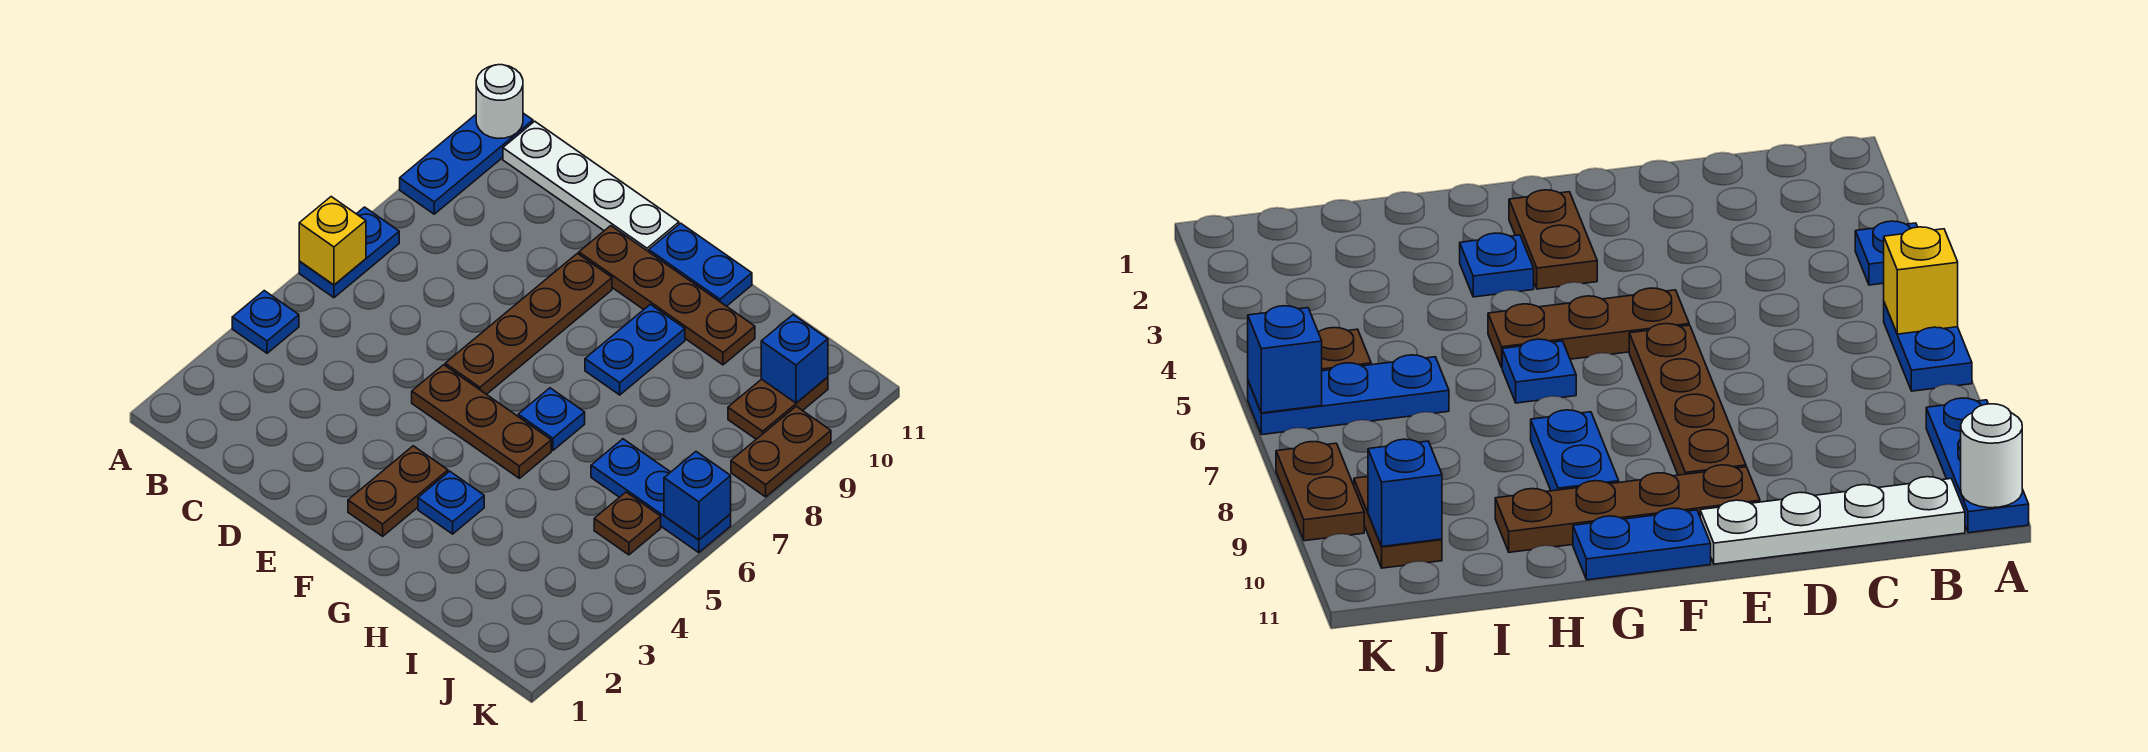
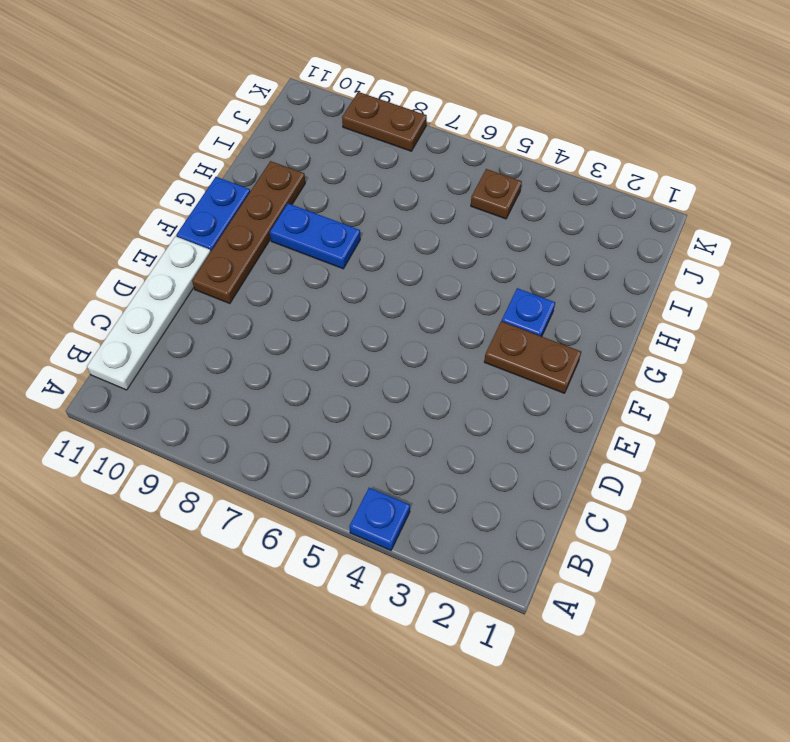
none -> blue 1x2 plate [299,207,399,298]
none -> blue 1x3 plate [400,113,533,214]
none -> brown 1x3 plate [412,365,551,478]

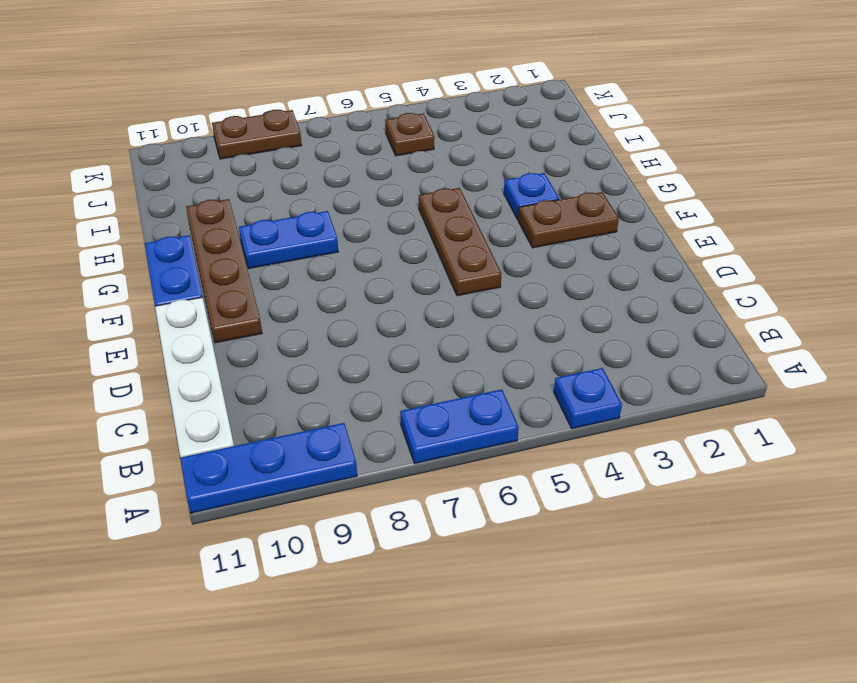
none -> brown 1x4 plate [445,253,612,394]
none -> blue 1x1 plate [518,388,585,451]
none -> blue 1x3 plate [591,439,731,553]

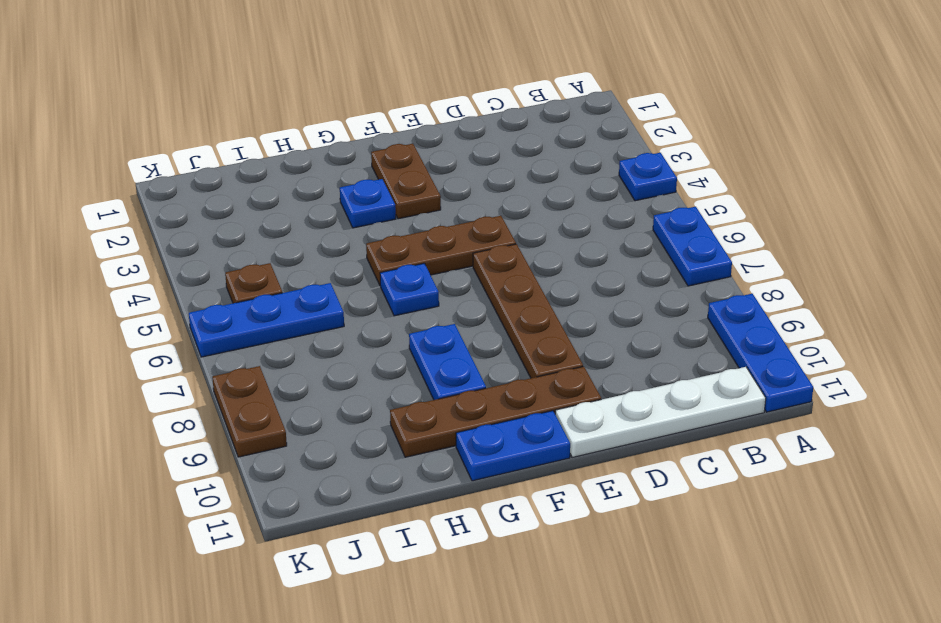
none -> brown 1x2 plate [728,377,828,439]
none -> yellow 1x1 brick [299,197,366,285]
none -> white 1x1 round brick [476,65,523,139]

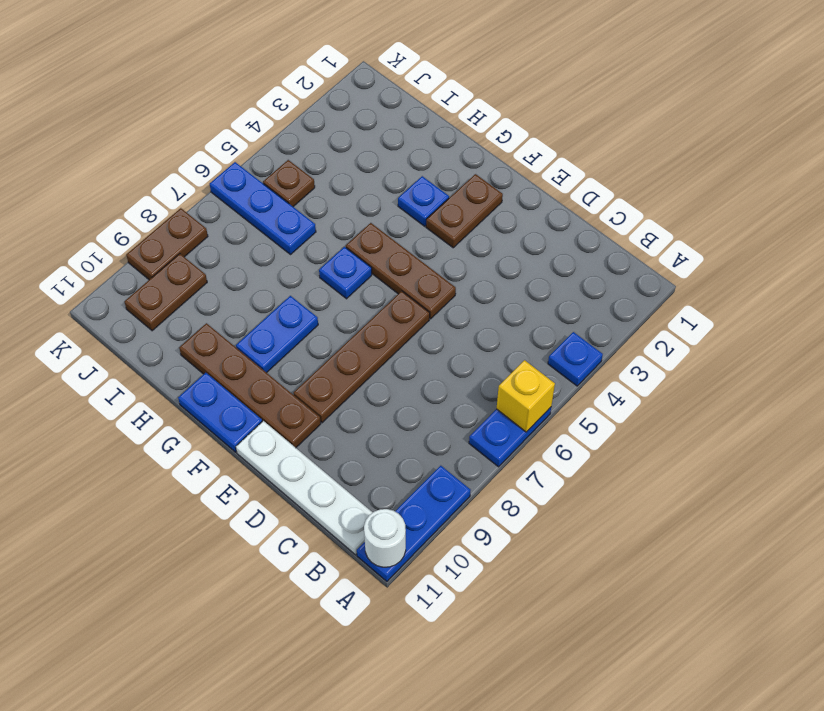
none -> blue 1x1 brick [761,315,828,403]
none -> blue 1x1 brick [664,452,731,540]

